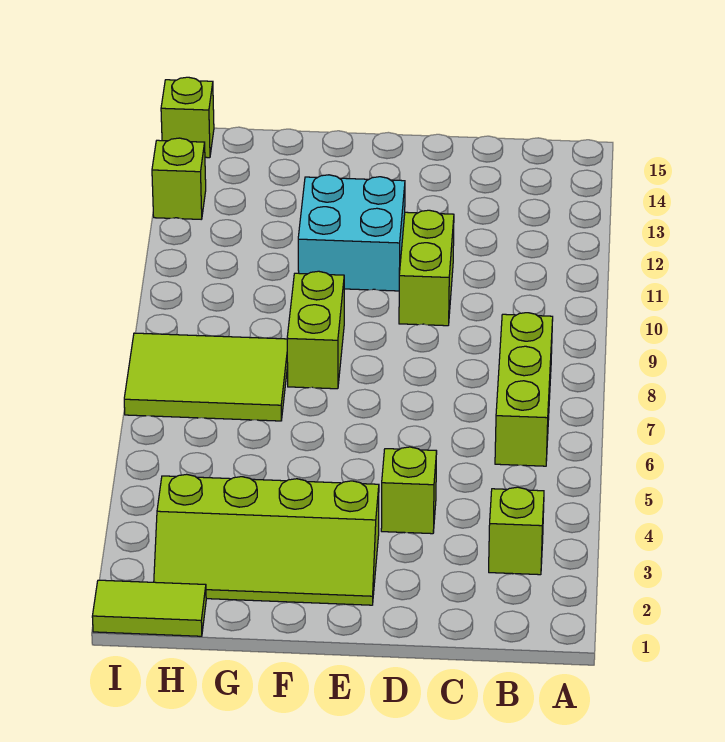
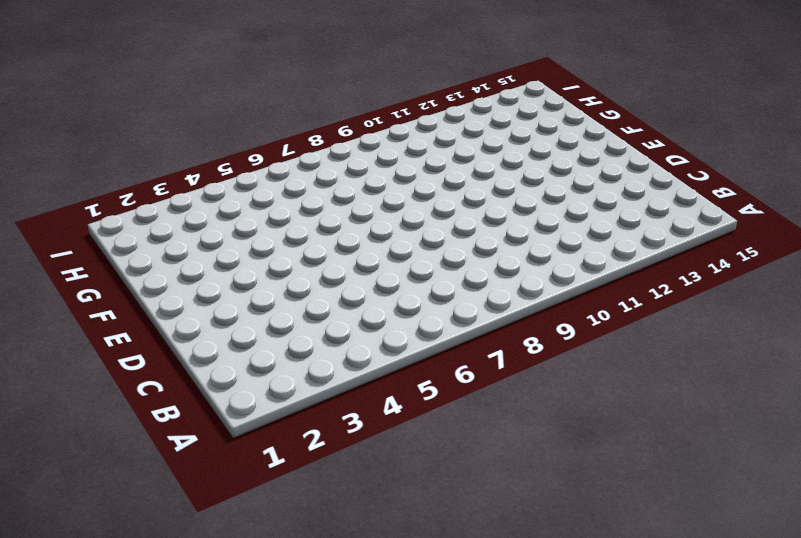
none -> lime 1x1 brick [489,487,544,575]
none -> lime 1x3 brick [495,313,553,466]

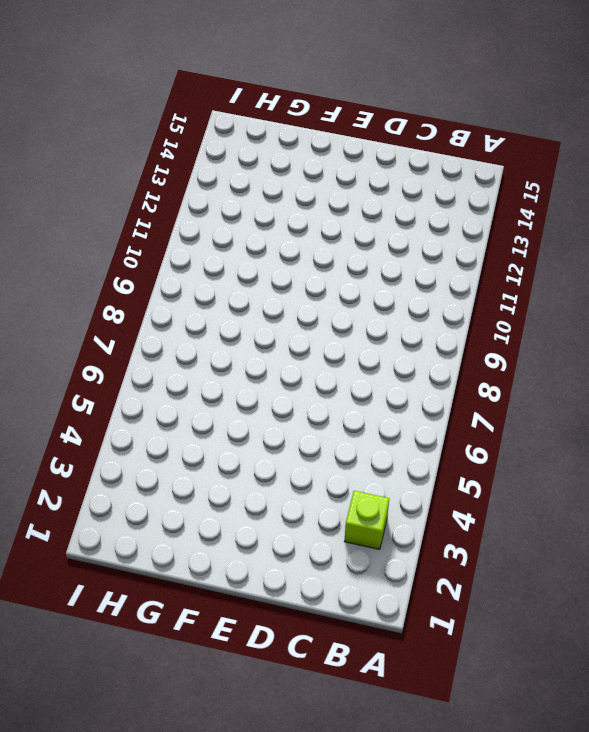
none -> lime 1x3 brick [495,313,553,466]
none -> lime 1x1 brick [381,447,437,534]

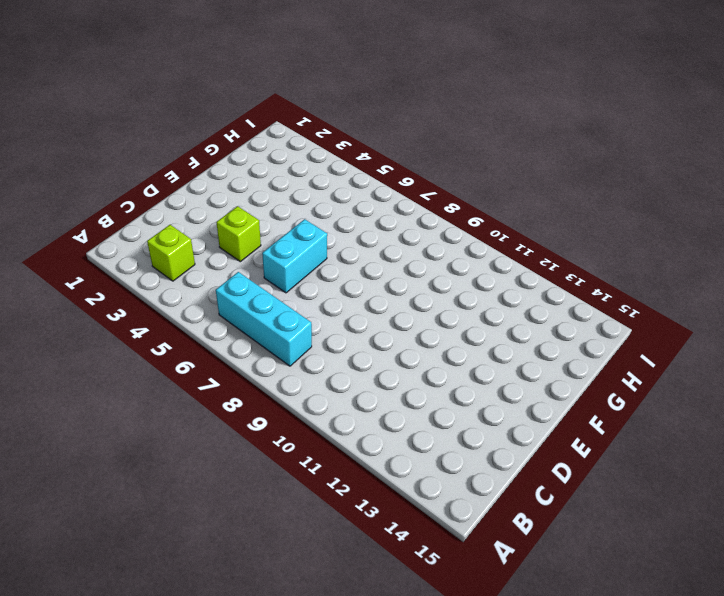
cyan 1x3 brick [216,272,312,366] -> lime 1x3 brick [495,313,553,466]
cyan 1x2 brick [262,219,327,293] -> none
none -> lime 1x2 brick [399,210,454,326]
none -> lime 2x4 slope [154,474,379,605]

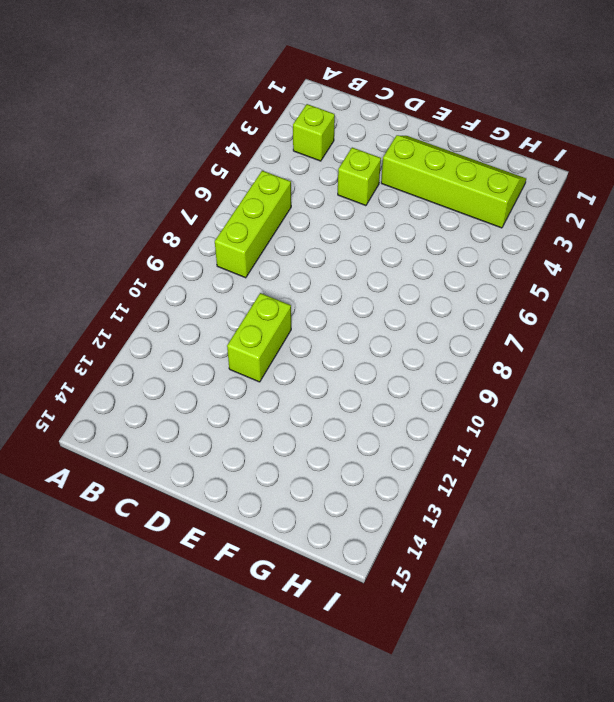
none -> cyan 2x2 brick [298,175,405,291]
none -> lime 1x2 brick [287,271,344,389]

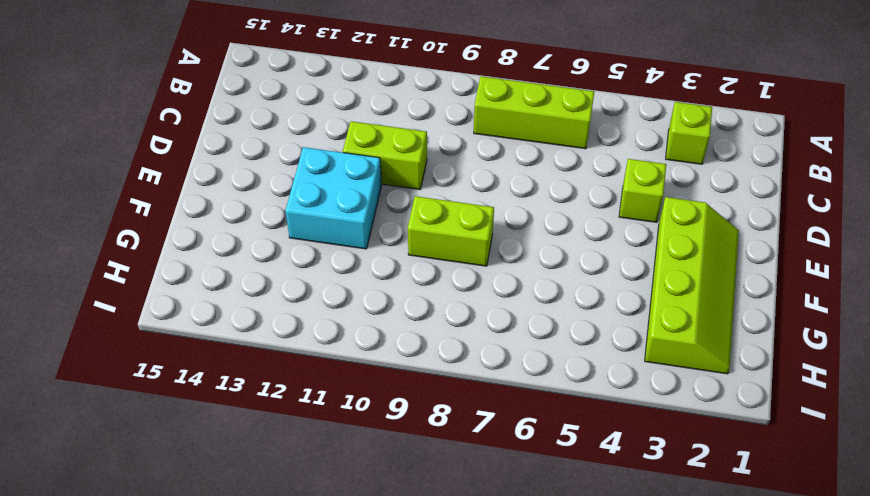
none -> lime 2x3 tile [124,333,288,421]
none -> lime 1x2 tile [92,580,206,636]

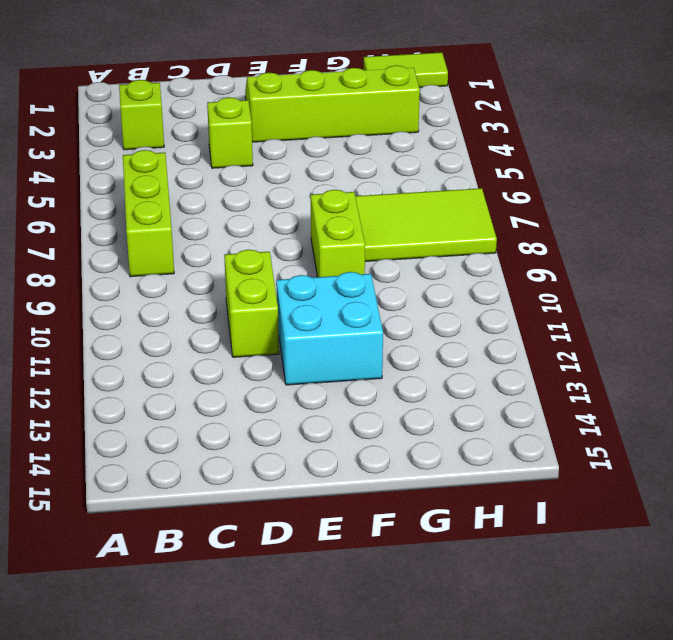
none -> lime 1x1 brick [152,138,206,219]
none -> lime 1x1 brick [161,77,214,158]

